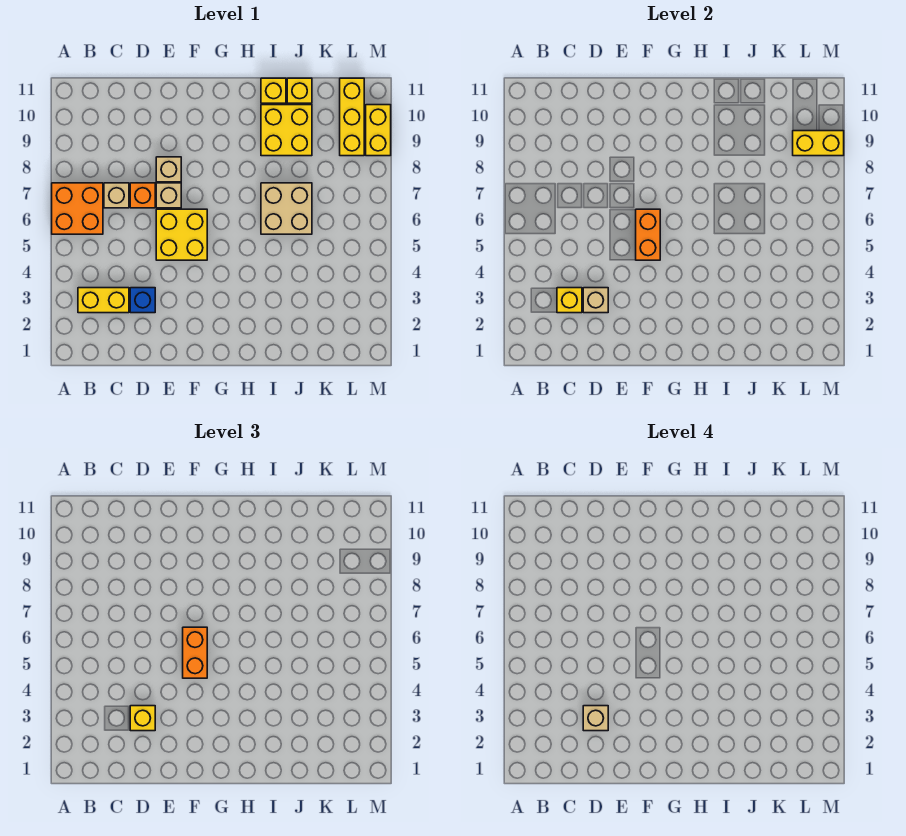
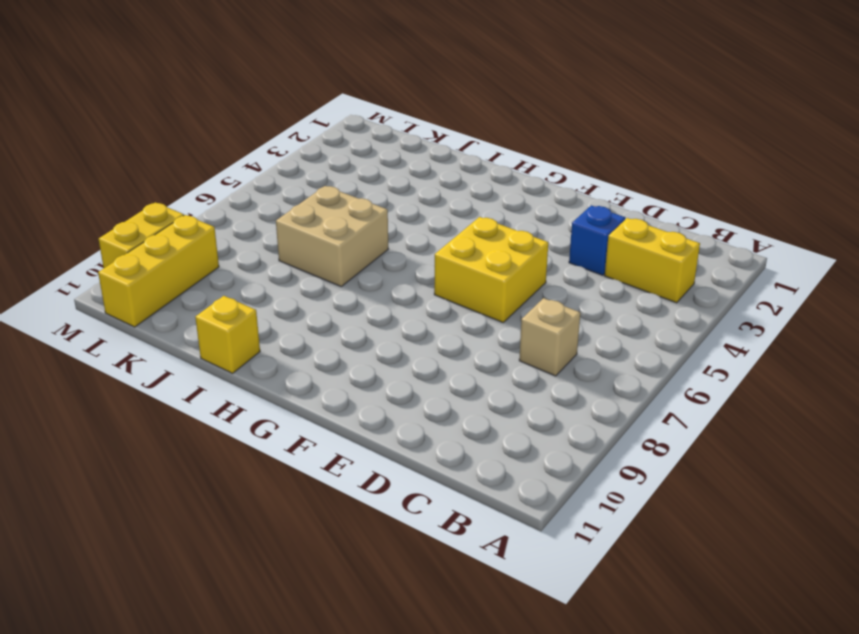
none -> orange 2x2 brick [52,183,103,234]
none -> orange 1x1 brick [130,183,155,208]
none -> tan 1x1 brick [156,183,181,208]

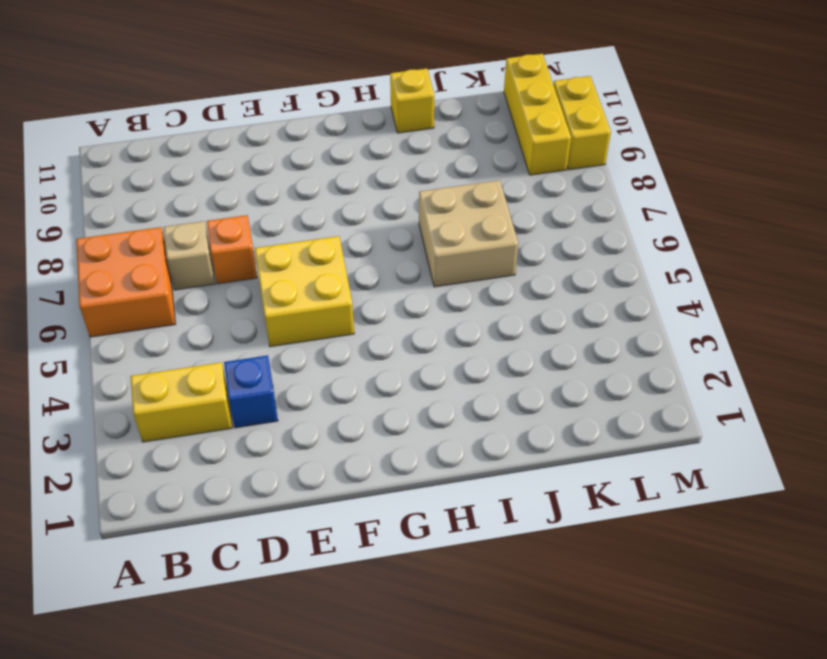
none -> tan 1x1 brick [156,183,181,208]
none -> tan 1x1 brick [156,157,181,182]
none -> yellow 2x2 brick [261,105,312,156]

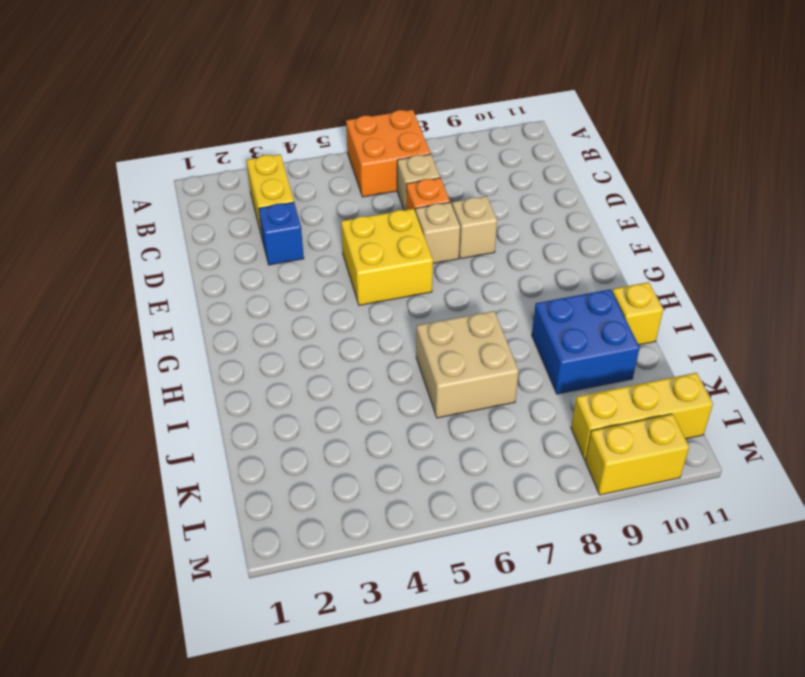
blue 2x2 brick [532,289,640,394] -> yellow 2x2 brick [261,105,312,156]
none -> yellow 1x1 brick [287,78,312,103]
none -> yellow 1x1 brick [557,288,582,313]
none -> tan 1x1 brick [583,288,608,313]

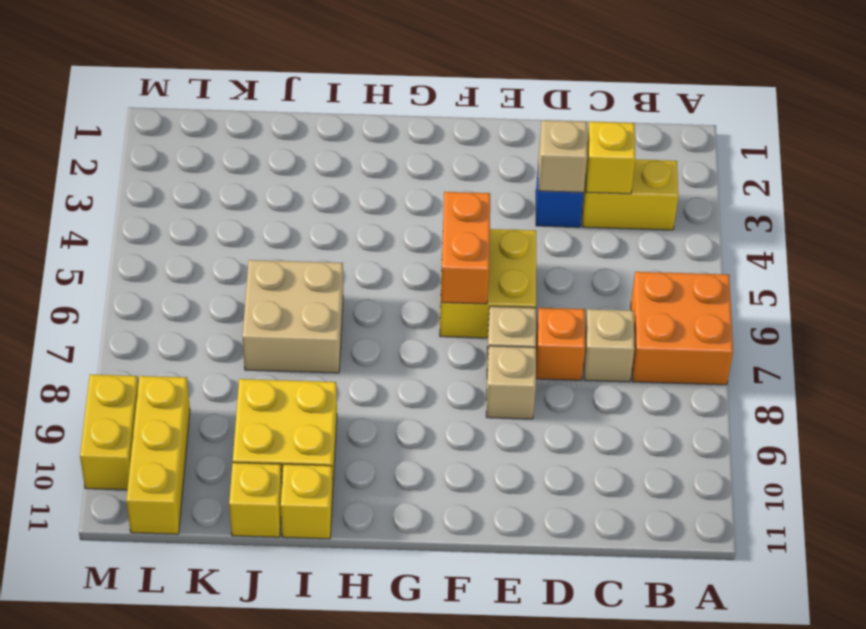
none -> yellow 1x2 brick [793,131,844,156]
none -> yellow 1x1 brick [130,706,155,731]
none -> orange 1x2 brick [183,627,207,678]

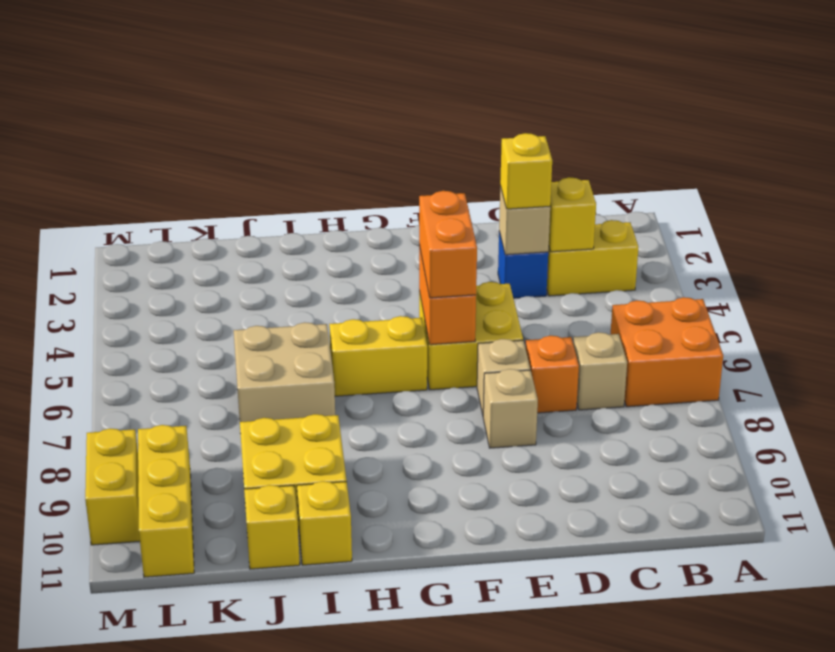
yellow 1x2 brick [329,316,427,396] -> yellow 1x2 brick moved to [793,131,844,156]
none -> tan 1x1 brick [583,706,608,731]

